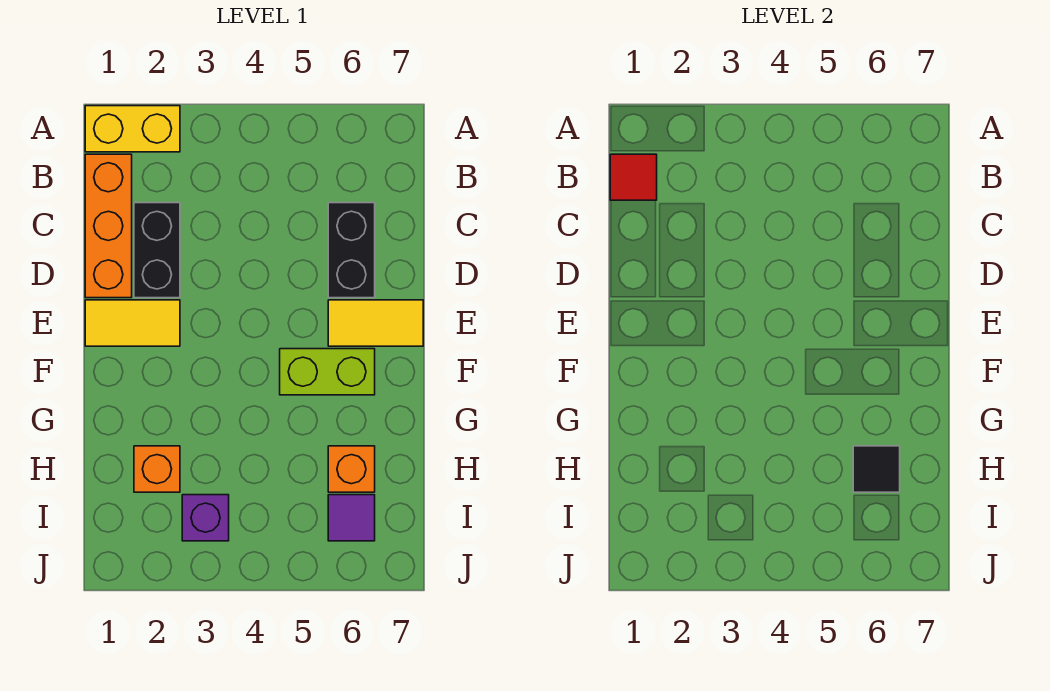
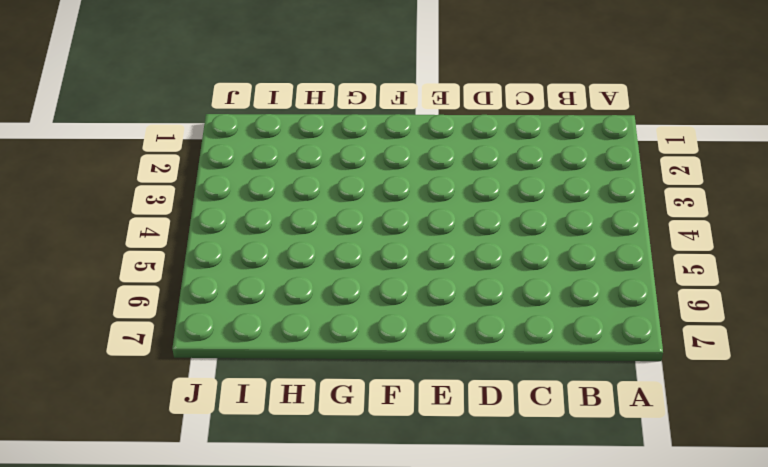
none -> yellow 1x2 brick [85,106,180,152]
none -> orange 1x3 brick [85,154,132,298]
none -> black 1x2 brick [134,203,180,298]

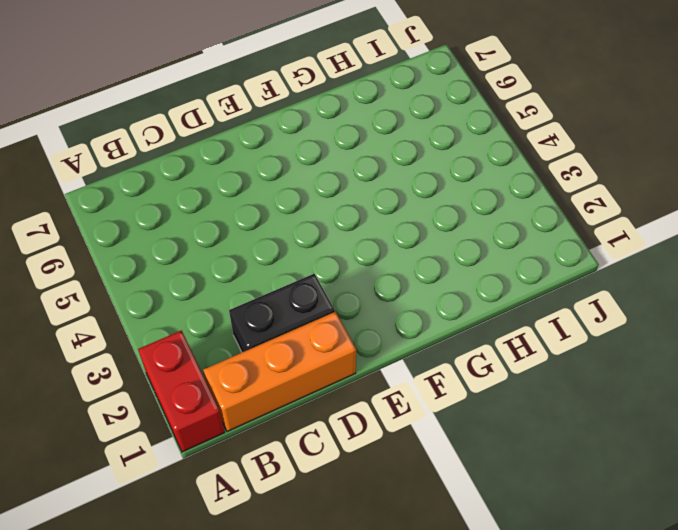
red 1x2 brick [138,331,225,452] -> yellow 1x2 brick [85,106,180,152]
none -> black 1x2 brick [328,203,375,298]
none -> yellow 1x2 tile [85,300,180,346]
none -> yellow 1x2 tile [328,300,423,346]

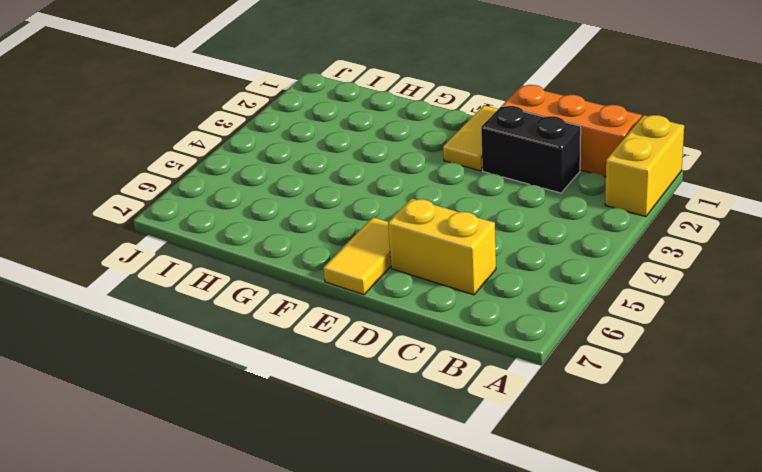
yellow 1x2 brick [388,198,496,295] -> black 1x2 brick [328,203,375,298]
none -> lime 1x2 brick [280,349,375,395]
none -> orange 1x1 brick [134,446,180,492]
none -> orange 1x1 brick [328,446,375,492]

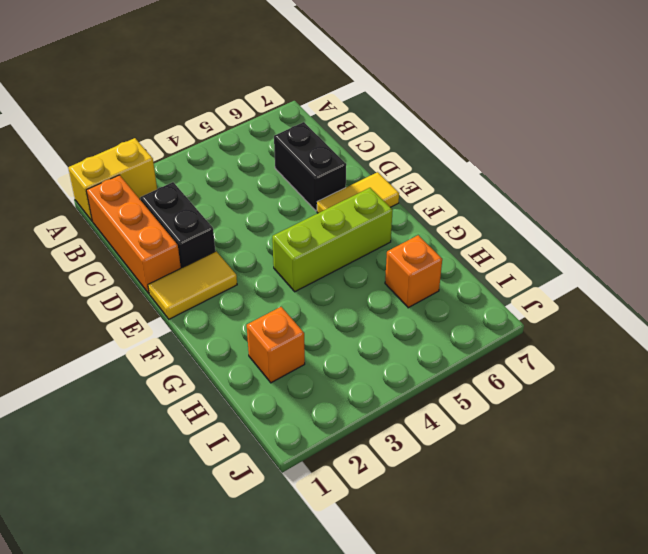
lime 1x3 brick [272,188,393,292] -> lime 1x2 brick [280,349,375,395]
none -> purple 1x1 brick [182,495,229,541]
none -> purple 1x1 tile [328,495,375,541]
none -> red 1x1 tile [610,154,657,200]

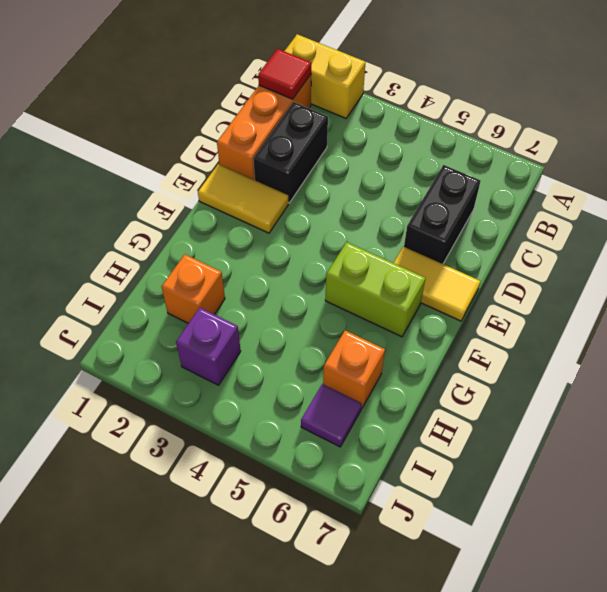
none -> black 1x1 tile [853,446,900,492]

